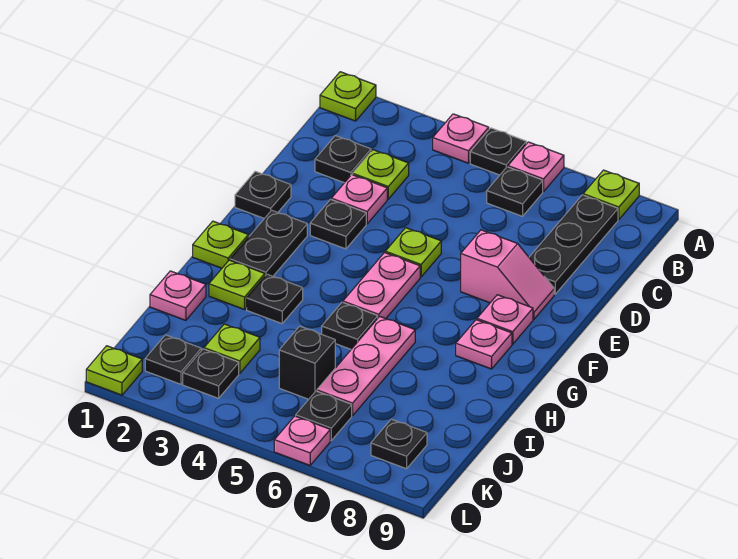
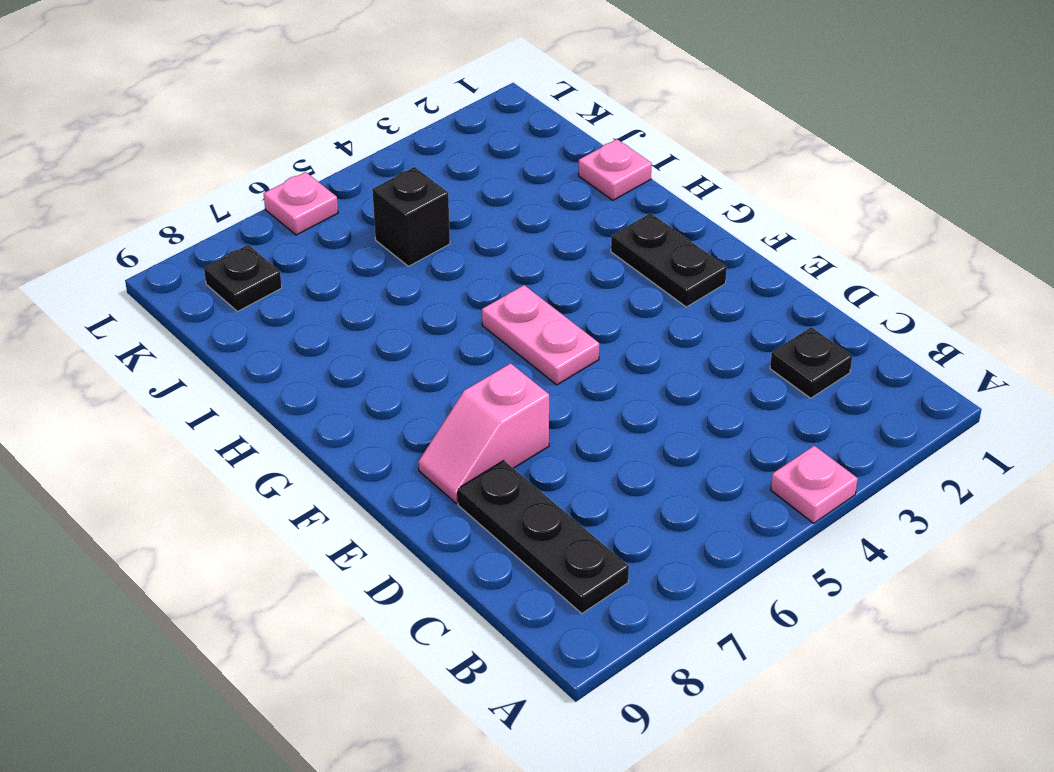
none -> lime 1x1 plate [320,72,376,121]
none -> black 1x1 plate [470,128,526,175]
none -> pink 1x1 plate [508,142,564,191]
none -> lime 1x1 plate [583,170,639,220]

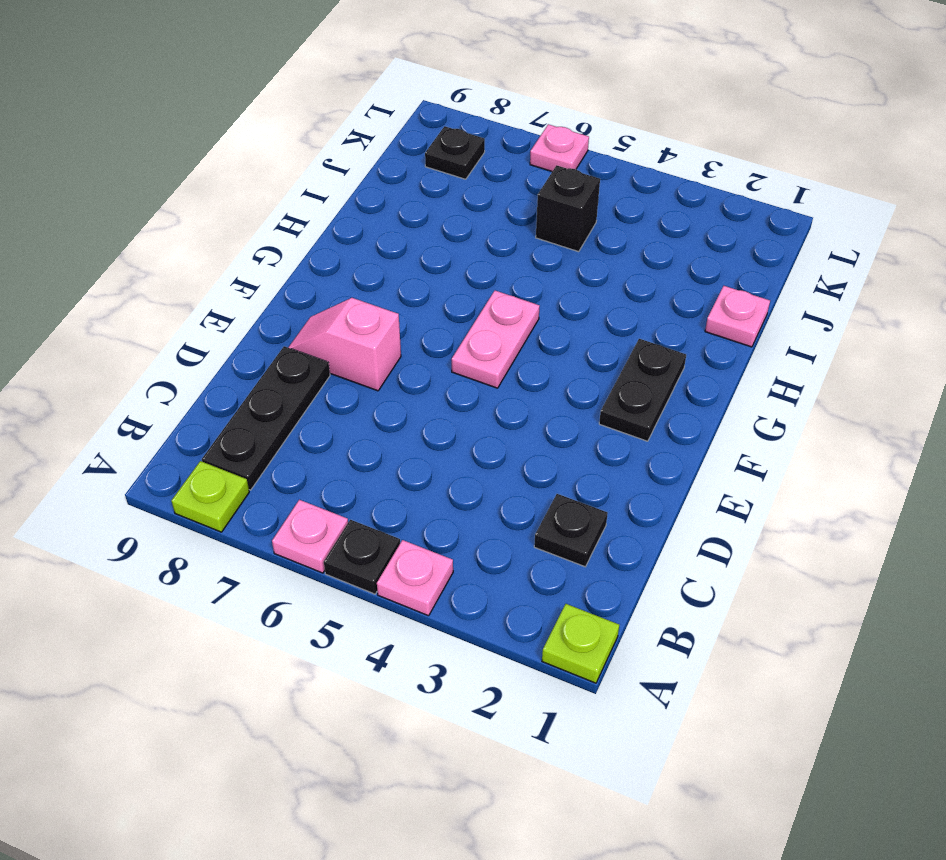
none -> black 1x1 plate [487,167,543,216]
none -> lime 1x1 plate [353,150,409,199]
none -> pink 1x1 plate [331,175,387,224]
none -> black 1x1 plate [235,171,291,218]

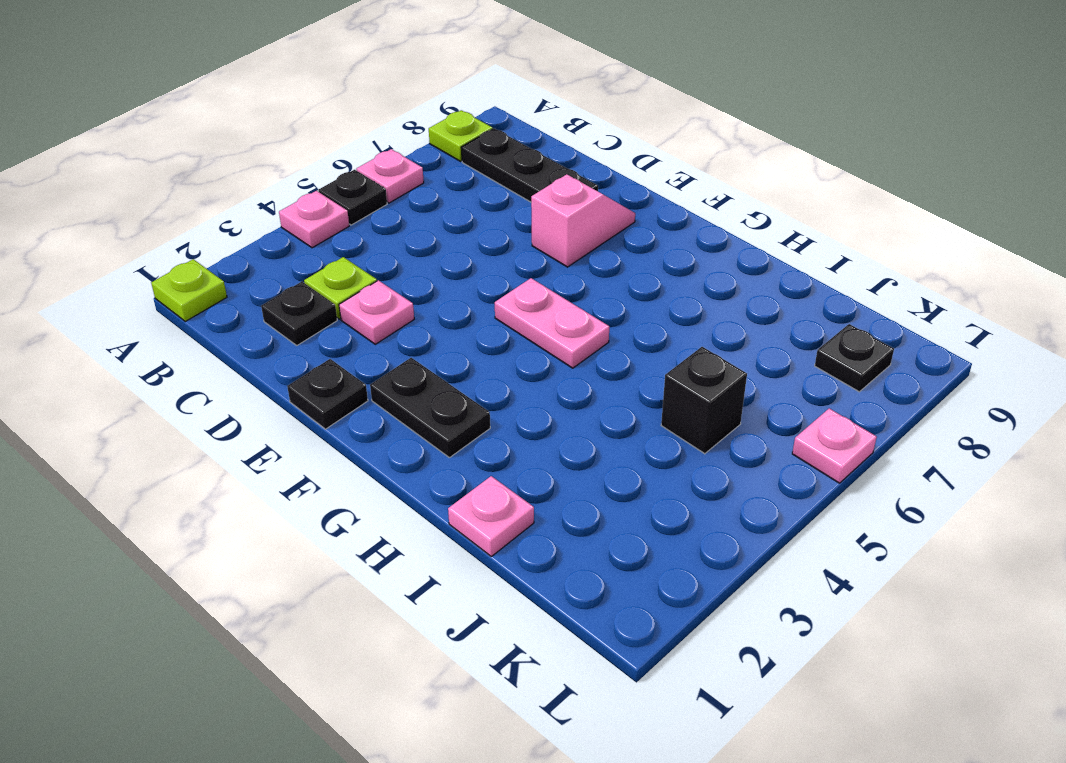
none -> black 1x1 plate [487,167,543,216]
none -> black 1x1 plate [310,200,366,249]
none -> lime 1x1 plate [385,228,441,277]
none -> pink 1x1 plate [477,295,533,344]

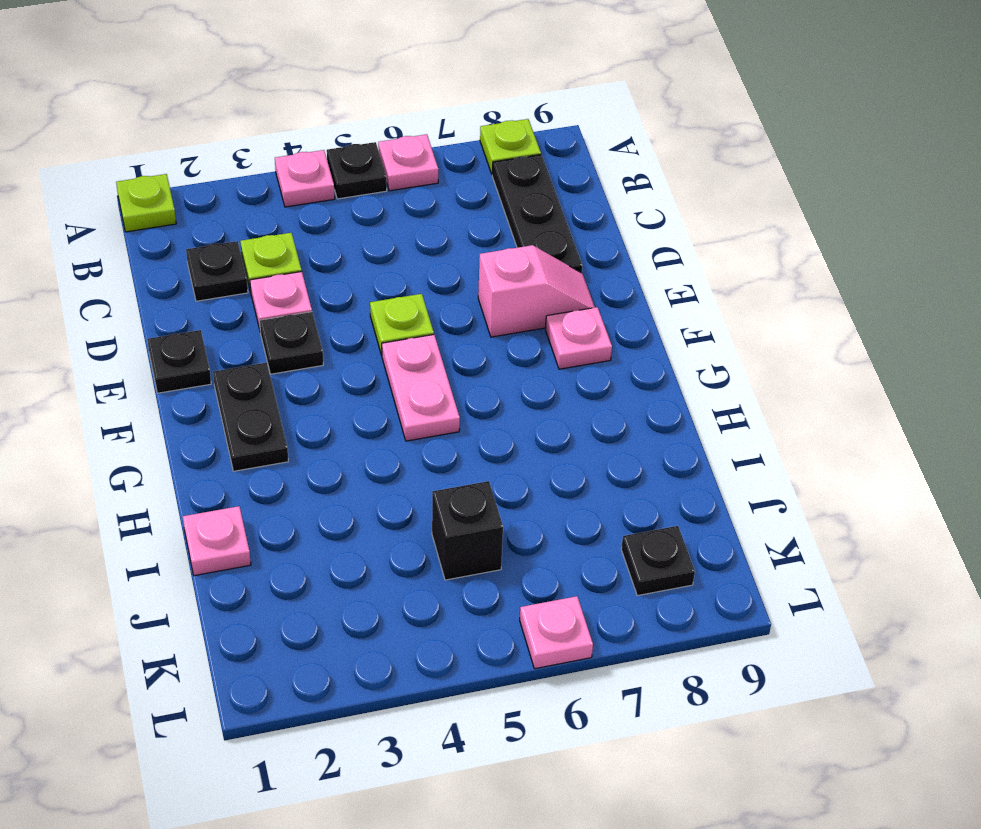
none -> black 1x1 plate [487,167,543,216]
none -> lime 1x1 plate [193,221,249,268]
none -> pink 1x1 plate [456,320,512,369]
none -> lime 1x1 plate [209,260,265,310]

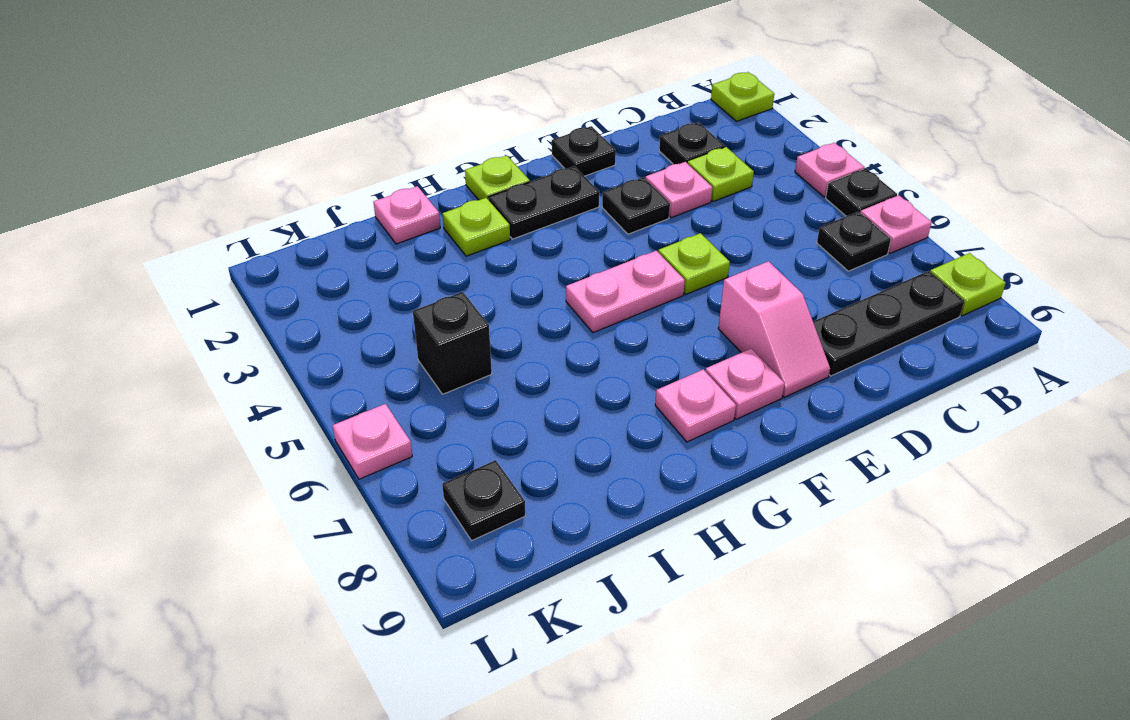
none -> black 1x1 plate [247,274,303,324]
none -> black 1x1 plate [322,302,378,349]
none -> pink 1x3 plate [317,316,415,416]
none -> lime 1x1 plate [204,324,260,374]

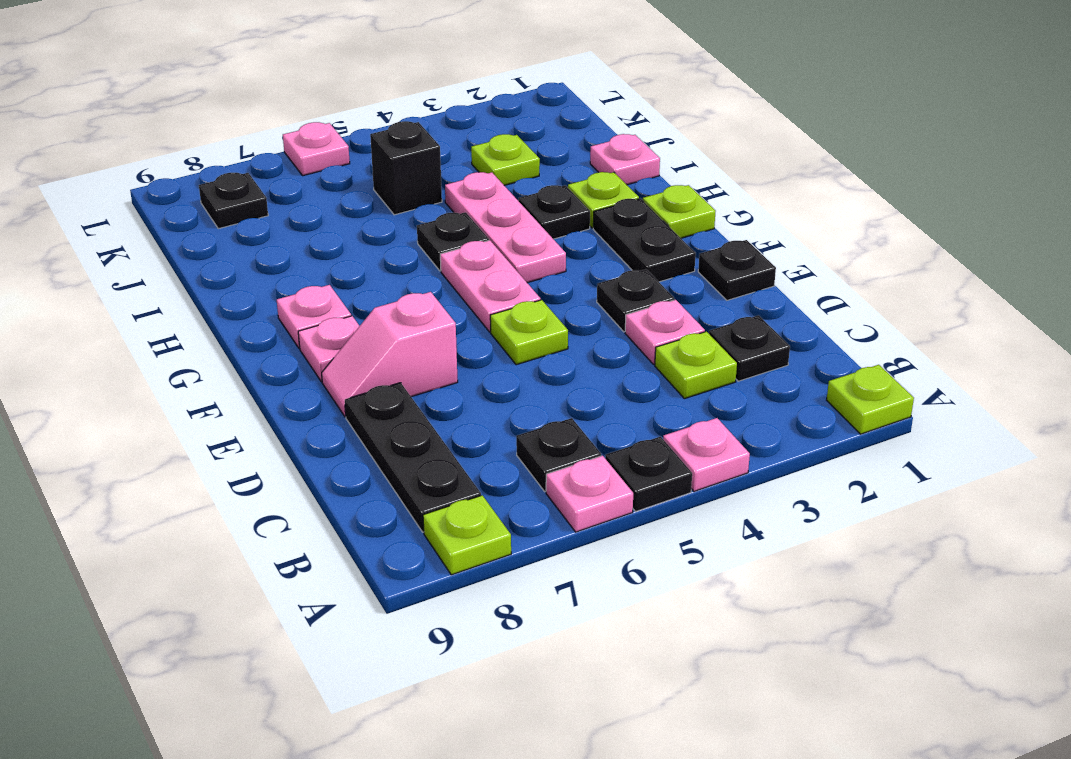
pink 1x3 plate [445,172,566,283] -> pink 1x3 plate moved to [317,316,415,416]
none -> black 1x1 plate [145,335,201,384]
none -> black 1x1 plate [183,349,239,398]
none -> black 1x1 plate [296,391,352,440]
none -> lime 1x1 plate [86,346,142,395]

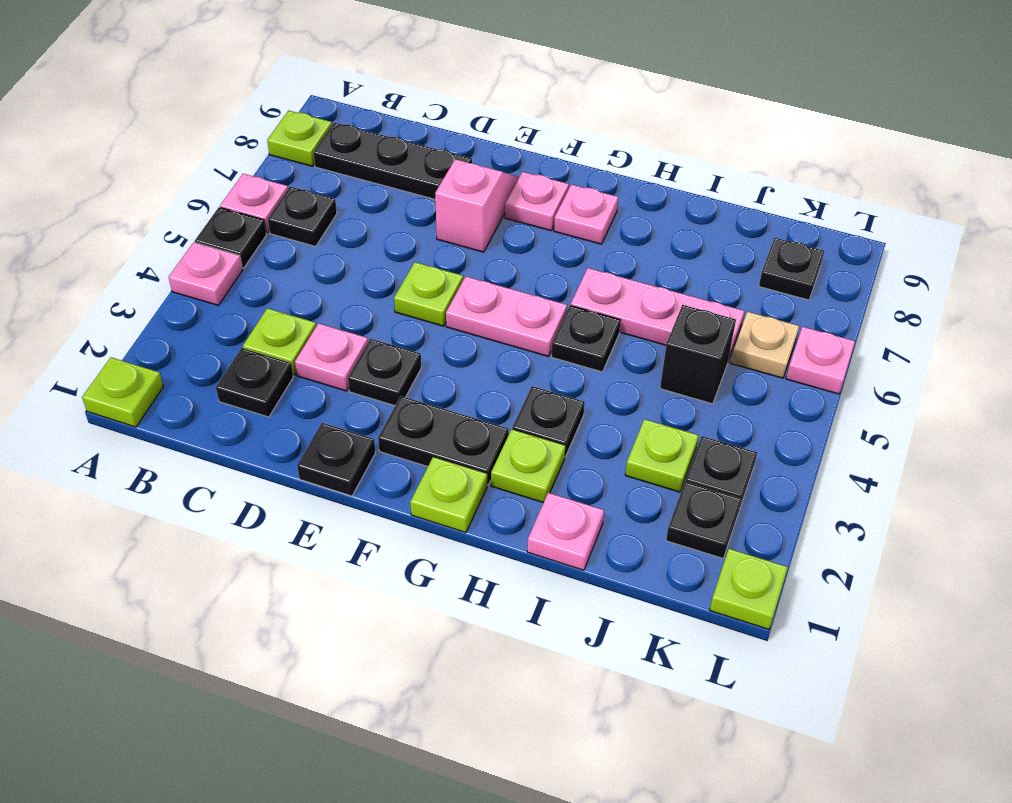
tan 1x1 plate [731,312,799,378] -> black 1x1 plate [296,391,352,440]

